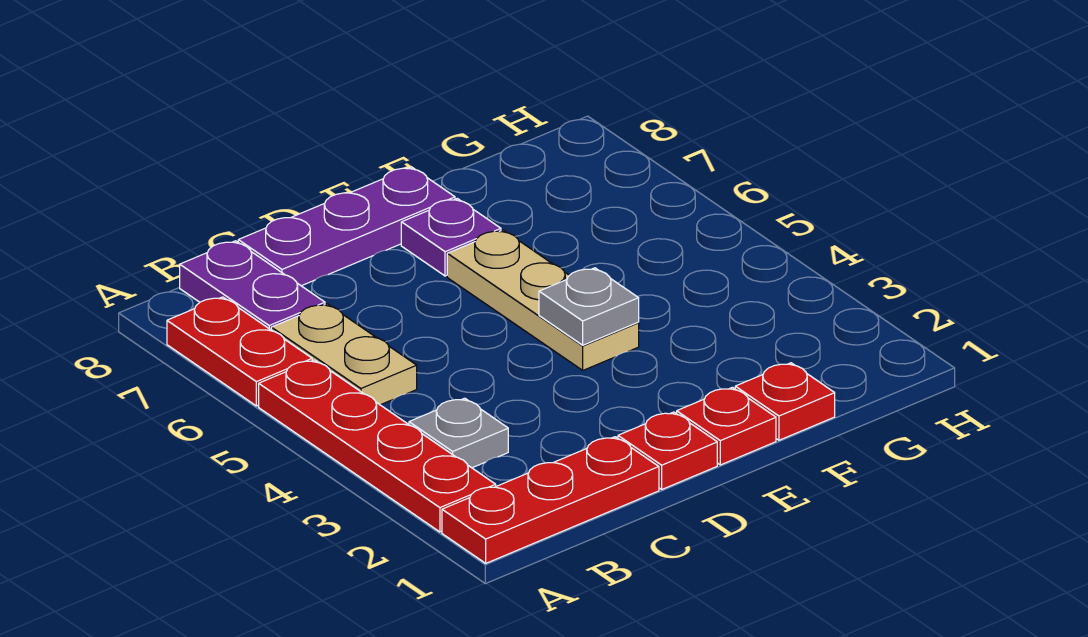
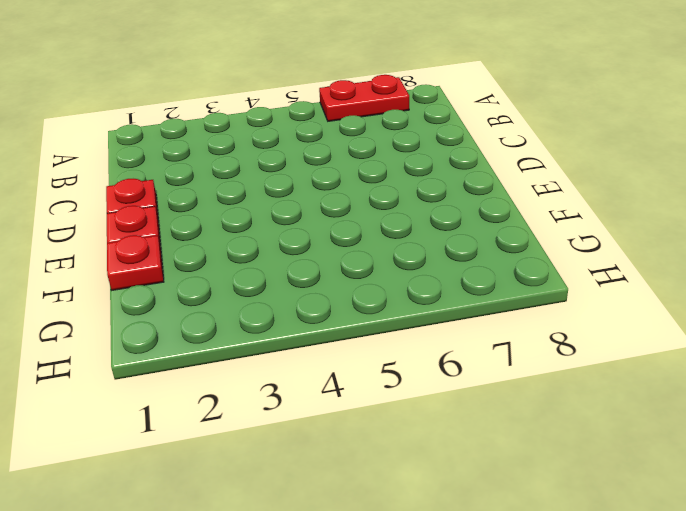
none -> red 1x3 plate [442,437,659,563]
none -> red 1x4 plate [259,360,496,532]
none -> grey 1x1 plate [409,398,508,468]

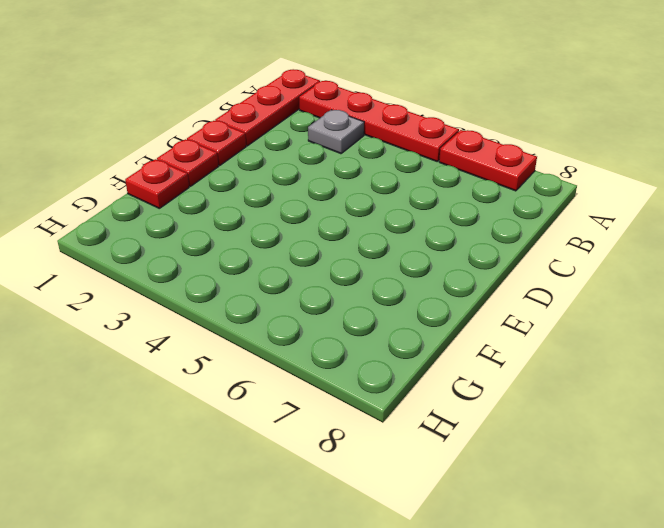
none -> tan 1x2 plate [271,304,417,405]
none -> purple 1x2 plate [180,241,325,330]
none -> purple 1x3 plate [238,167,455,286]

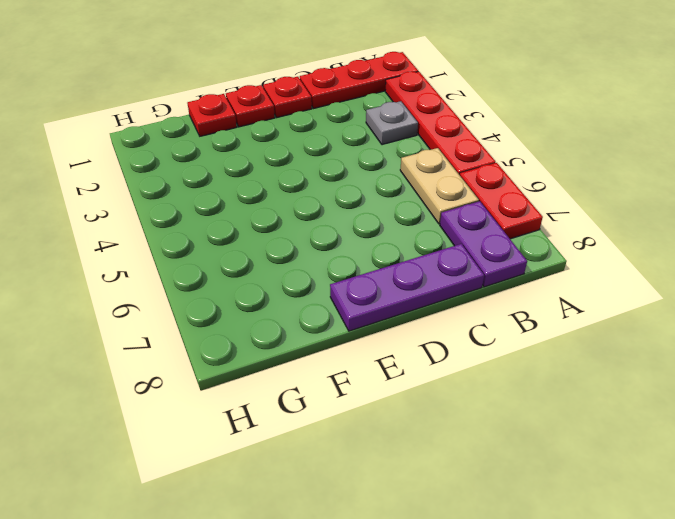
none -> tan 1x3 plate [447,230,639,370]
none -> purple 1x1 plate [401,199,501,276]
none -> grey 1x1 plate [539,268,639,345]

